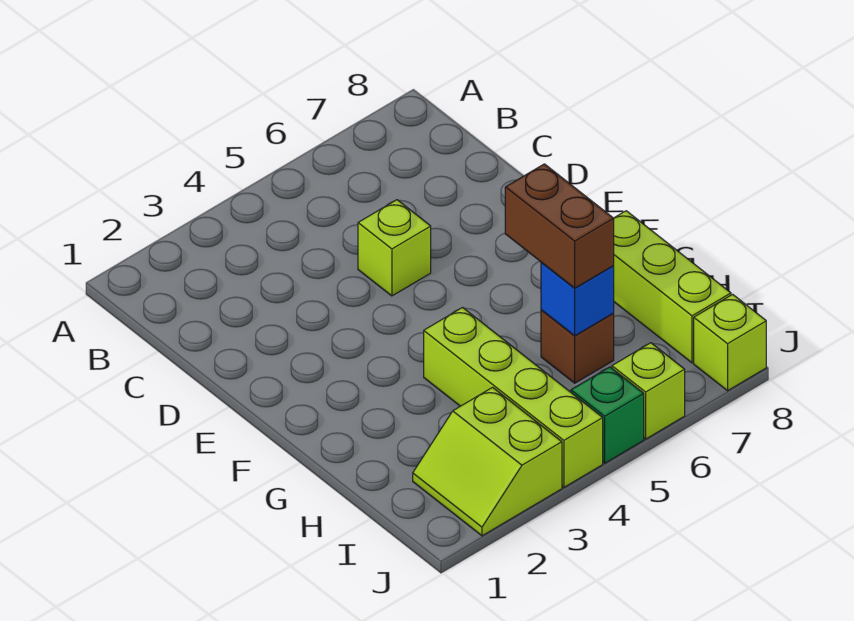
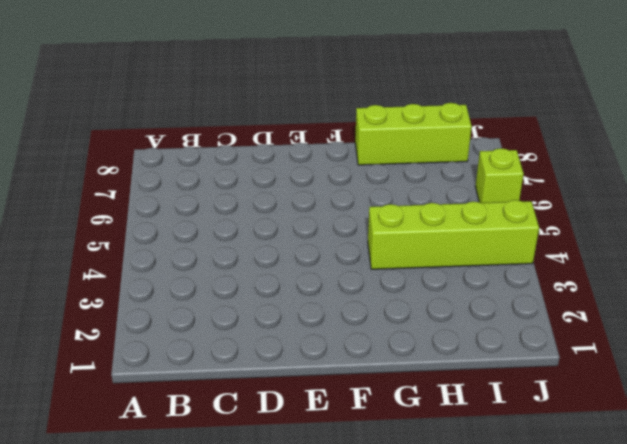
none -> lime 1x1 brick [358,200,431,296]
none -> brown 1x1 brick [541,310,614,383]

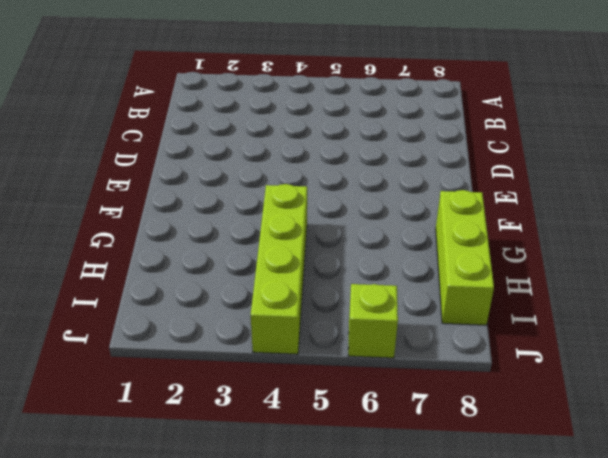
none -> lime 1x1 brick [358,200,431,296]
none -> brown 1x1 brick [541,310,614,383]

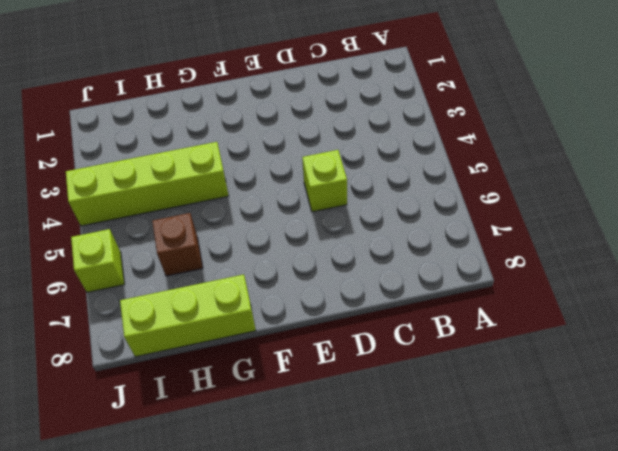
none -> lime 2x2 slope [413,387,562,536]
none -> green 1x1 brick [571,367,644,463]

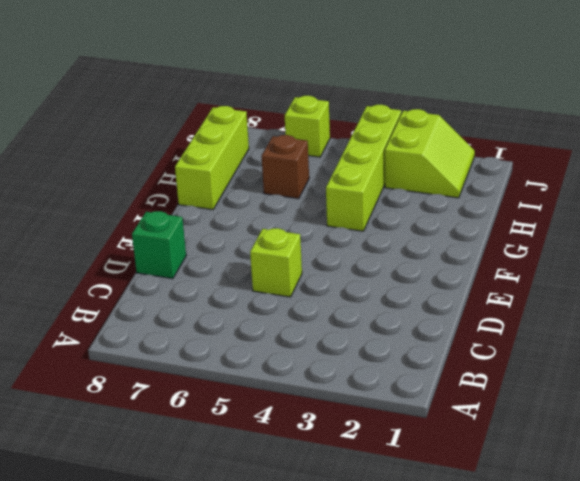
green 1x1 brick [132,211,186,279] -> green 1x1 brick moved to [571,367,644,463]
none -> lime 1x1 brick [694,294,766,391]
none -> blue 1x1 brick [541,262,614,336]

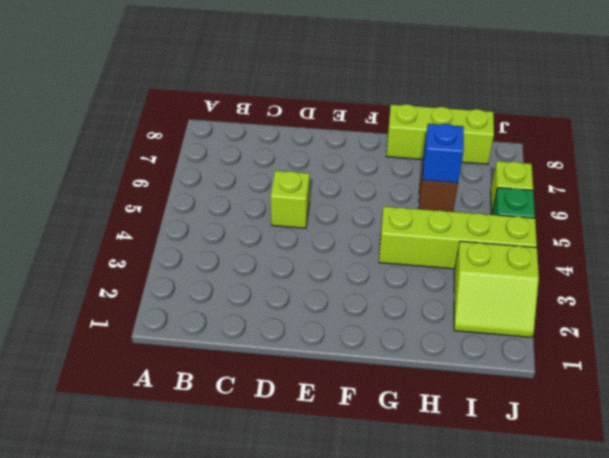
none -> lime 1x1 brick [694,294,766,391]
none -> brown 1x2 brick [505,164,614,288]

